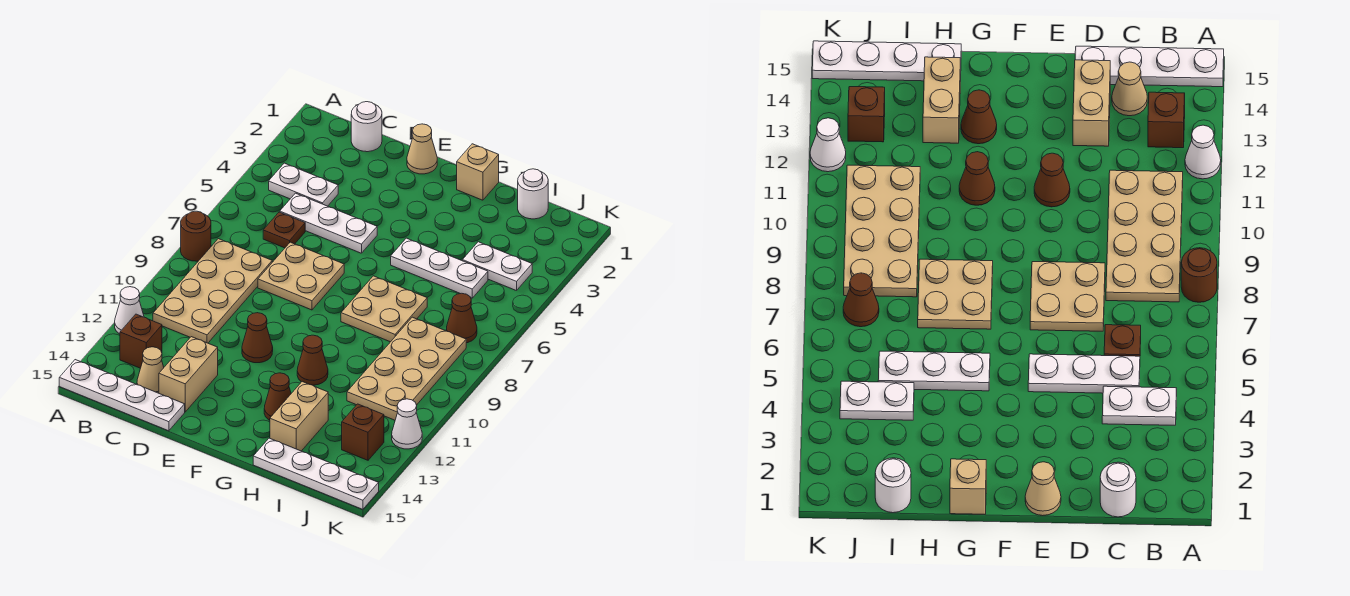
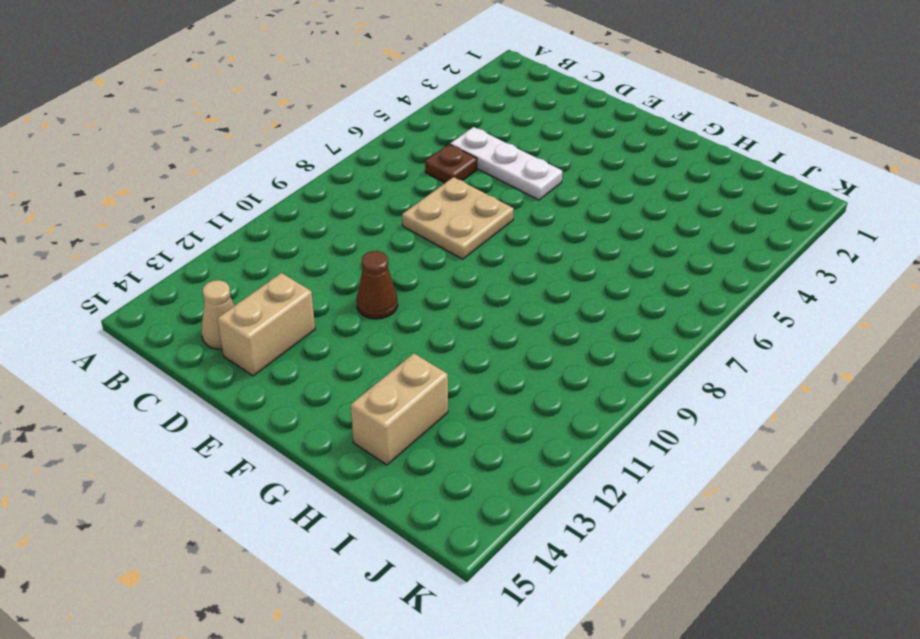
none -> brown 1x1 round brick [181,211,211,261]
none -> white 1x1 cone [115,287,144,334]
none -> white 1x4 plate [59,360,185,431]

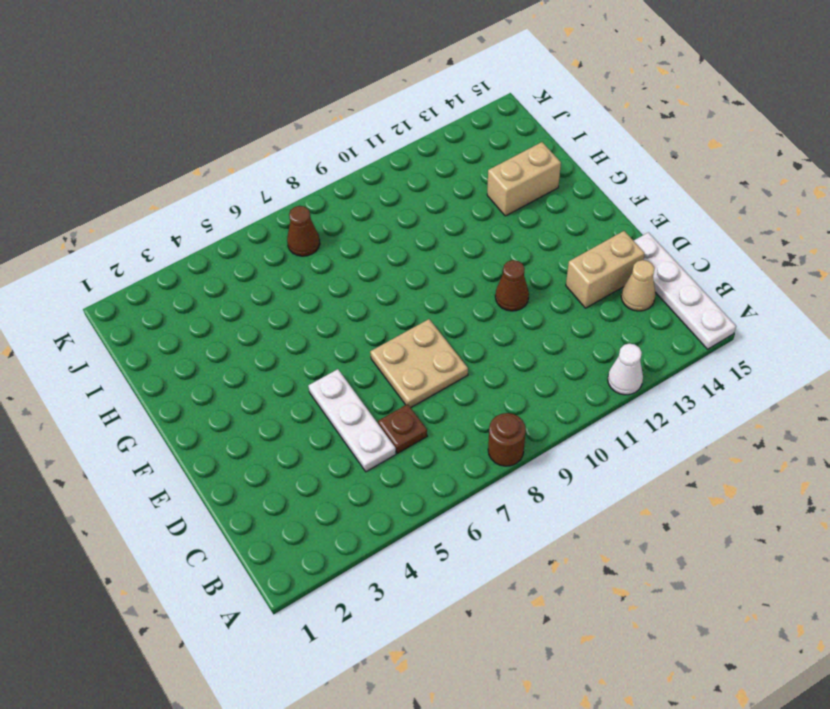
none -> white 1x2 plate [269,163,338,206]
none -> tan 2x4 plate [153,239,272,343]
none -> brown 1x1 brick [120,314,162,368]

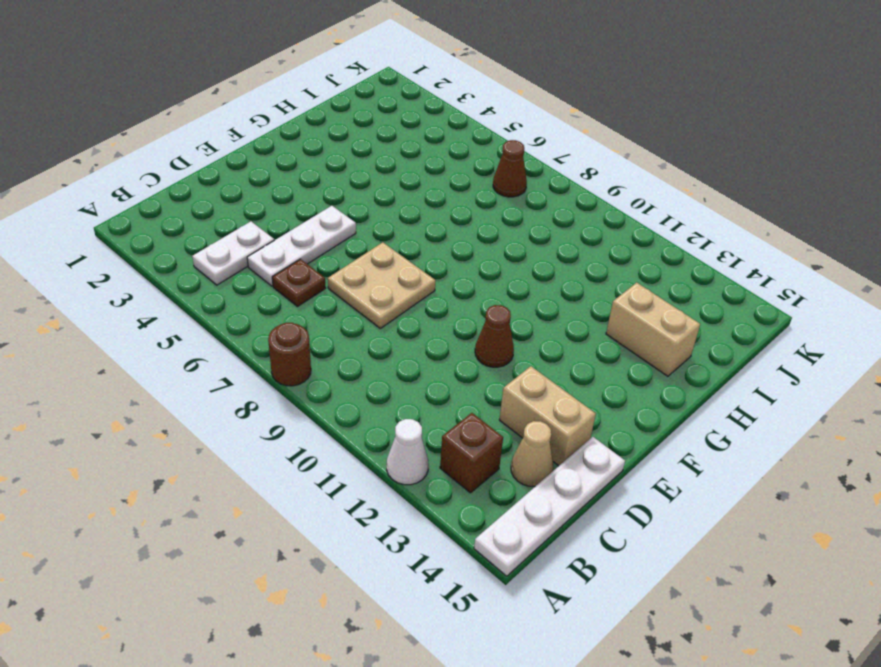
none -> tan 2x4 plate [153,239,272,343]
none -> white 1x1 round brick [351,102,382,152]
none -> tan 1x1 cone [407,124,437,174]

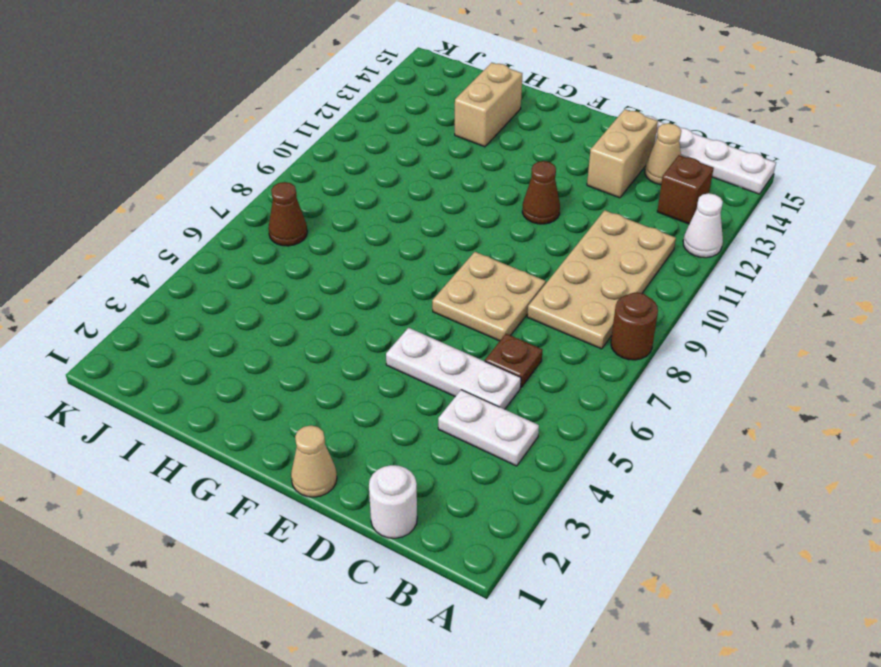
none -> tan 1x1 brick [457,144,499,200]
none -> white 1x3 plate [391,238,488,298]
none -> tan 2x2 plate [341,276,427,342]

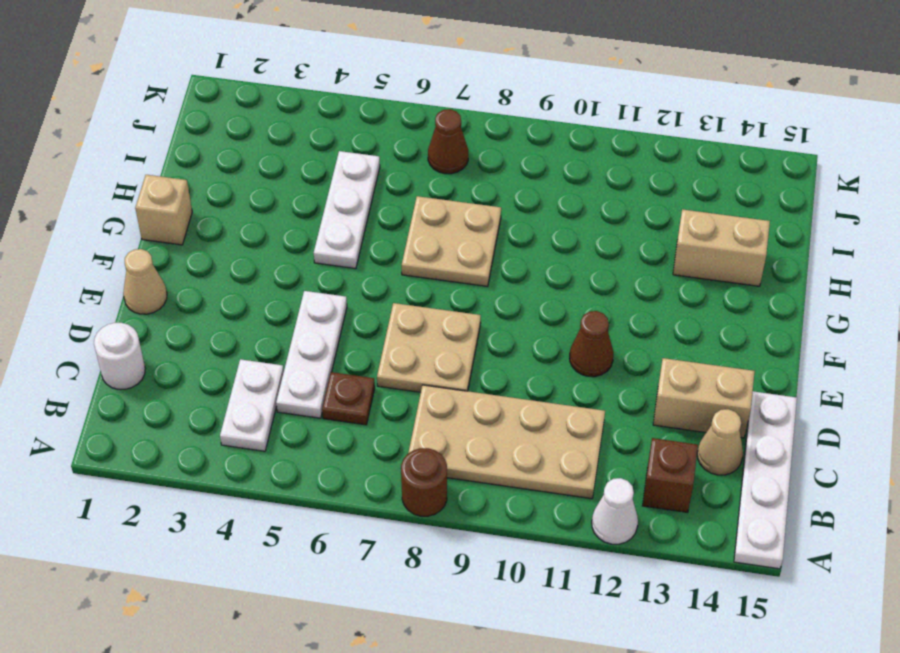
none -> brown 1x1 cone [297,335,328,385]
none -> brown 1x1 cone [264,373,291,420]
none -> white 1x4 plate [253,438,379,509]

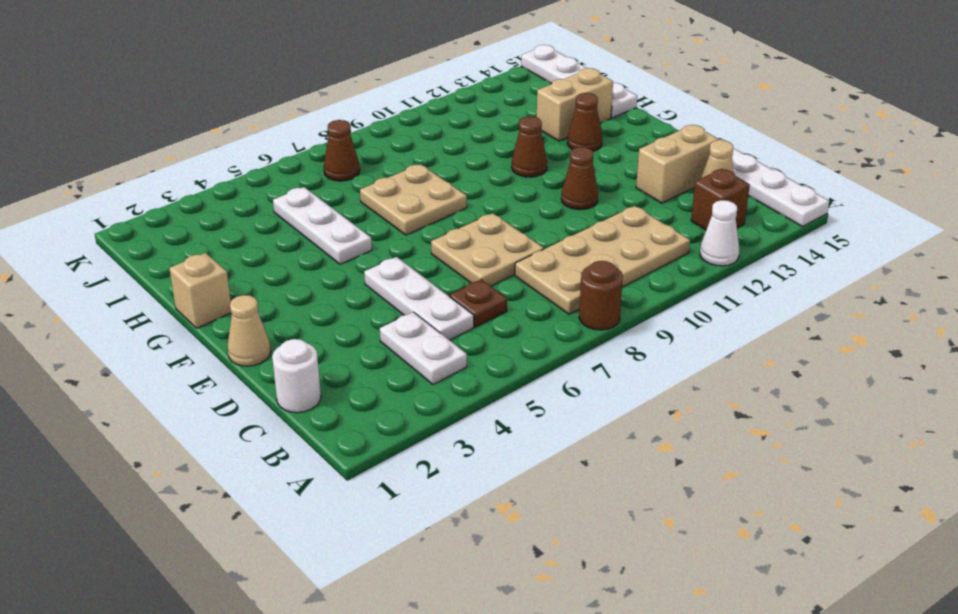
none -> white 1x1 round brick [518,169,548,219]
none -> white 1x2 plate [462,242,532,291]
none -> tan 2x4 plate [347,317,466,420]

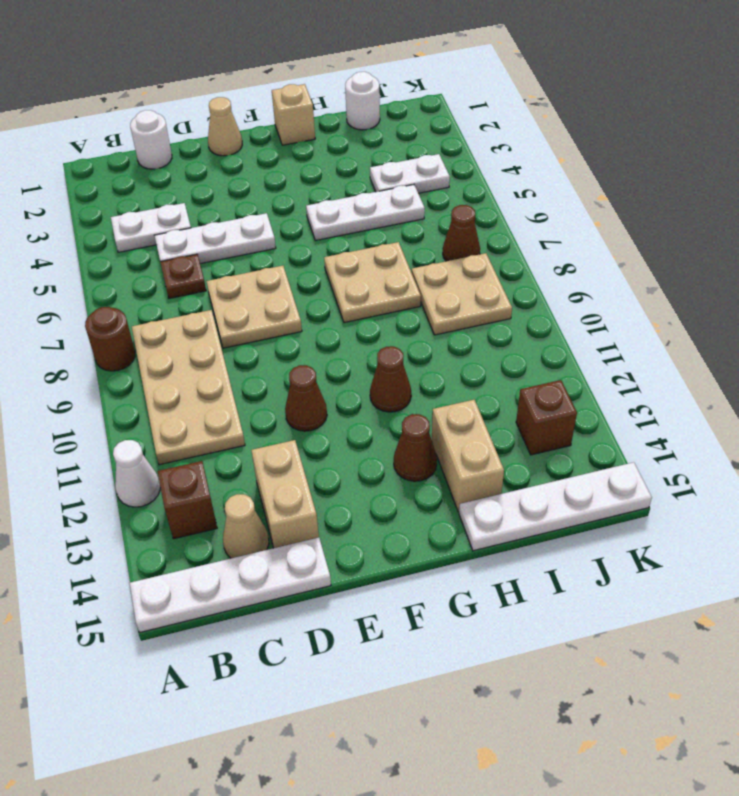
tan 2x2 plate [412,253,512,335] -> tan 2x4 plate [347,317,466,420]
none -> white 1x1 cone [392,399,422,449]

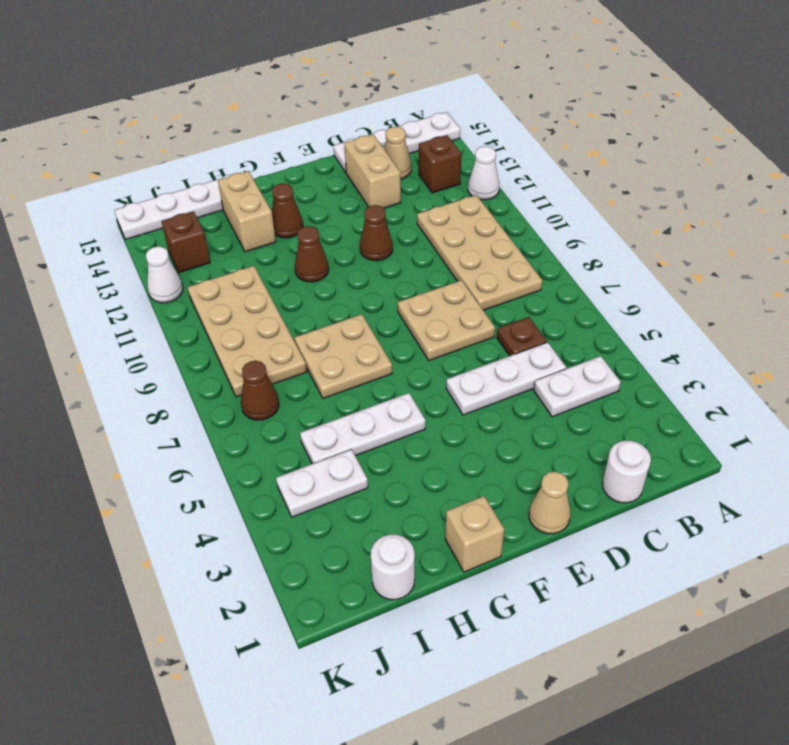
none -> brown 1x1 round brick [181,211,211,261]

